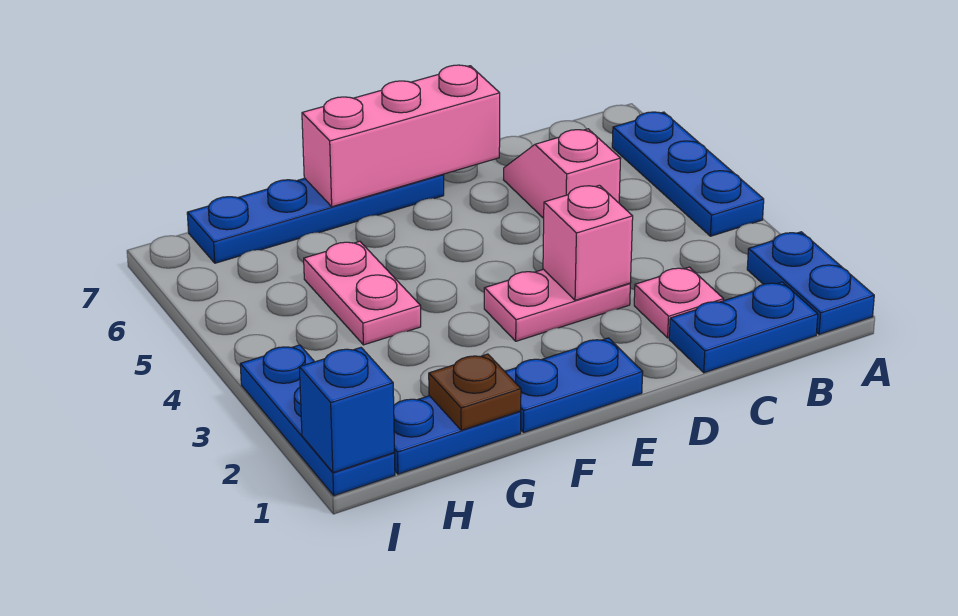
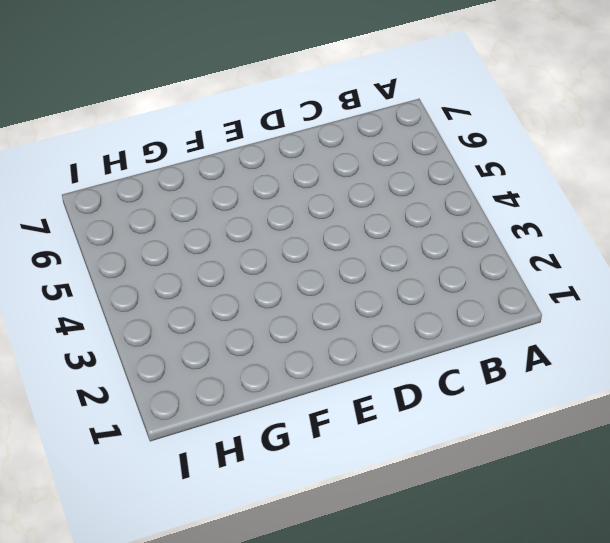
none -> blue 1x2 plate [747,232,874,334]
none -> blue 1x3 plate [612,112,764,236]
none -> blue 1x2 plate [669,282,818,373]

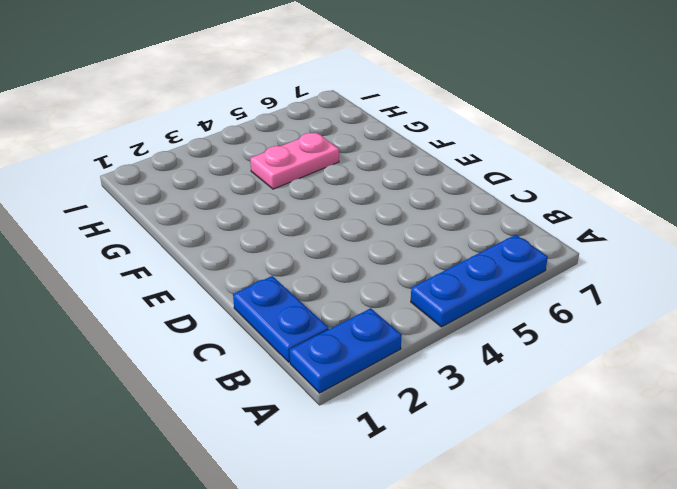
none -> pink 1x1 plate [634,267,723,338]
none -> pink 1x2 slope [504,129,621,218]
none -> pink 1x2 plate [484,269,630,341]

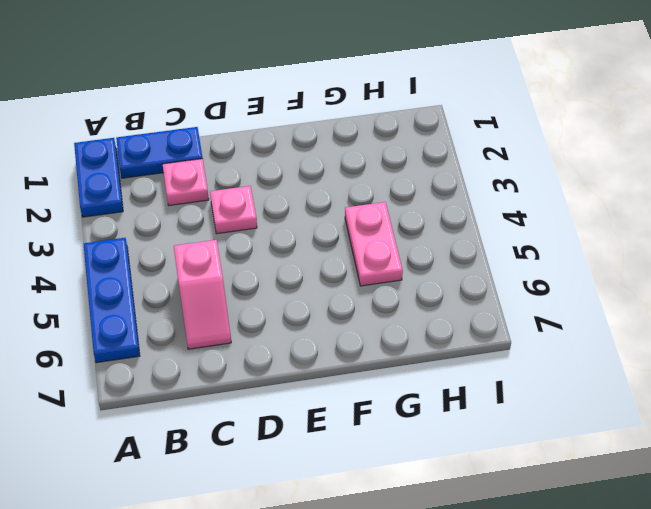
pink 1x1 plate [210,186,257,234] -> pink 1x2 plate [484,269,630,341]
none -> blue 1x2 plate [505,338,643,433]
none -> blue 1x4 plate [187,174,444,263]
none -> blue 1x2 plate [394,396,521,474]

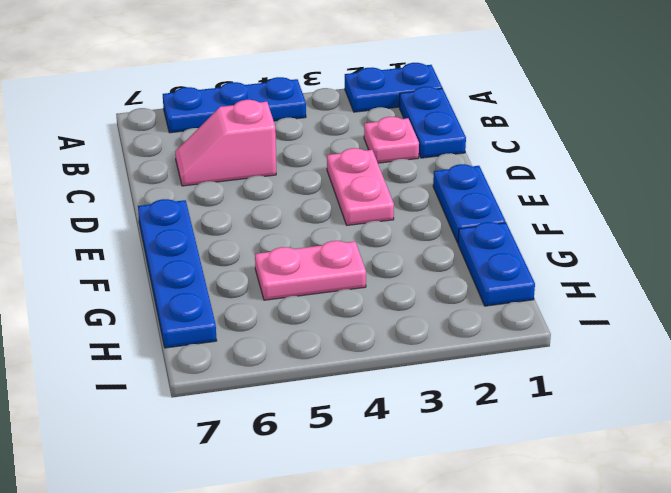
none -> blue 1x3 plate [240,345,395,496]
none -> pink 1x1 brick [543,185,633,300]
none -> pink 1x3 brick [302,65,500,207]

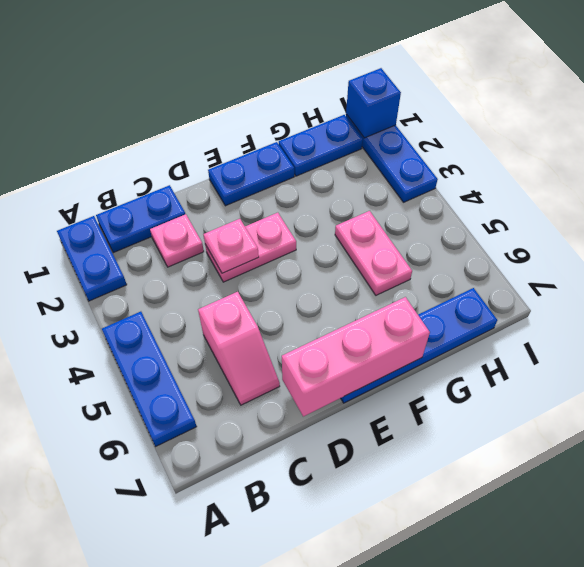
pink 1x1 plate [204,219,259,273] -> pink 1x1 brick [543,185,633,300]
none -> brown 1x1 plate [429,354,521,430]

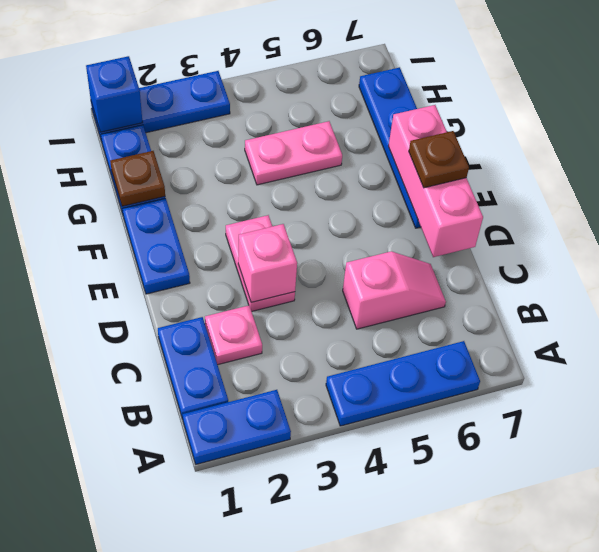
brown 1x1 plate [409,131,469,188] -> none

